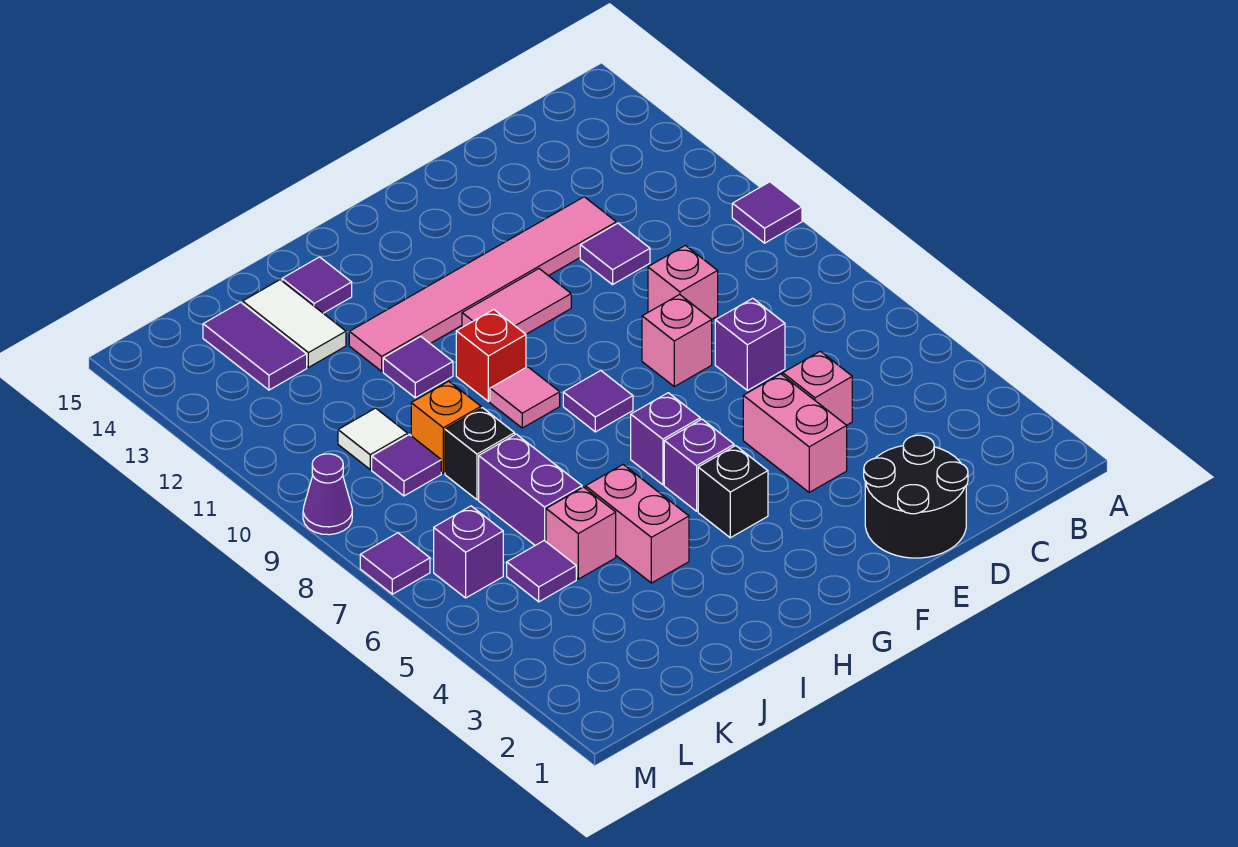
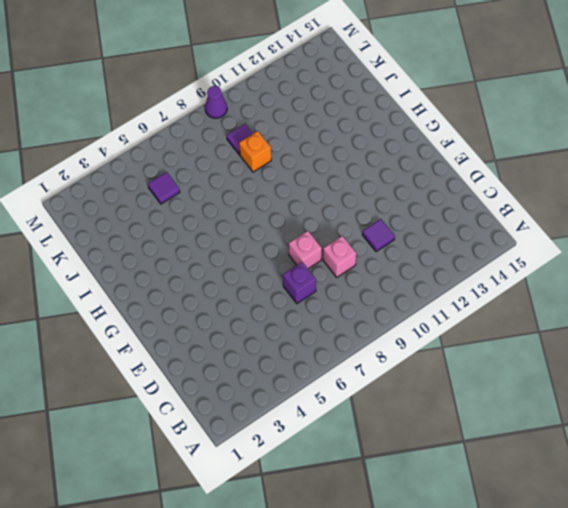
none -> purple 1x1 tile [732,182,802,243]
none -> black 2x2 round brick [864,435,968,558]
none -> pink 1x1 brick [783,351,852,425]
none -> pink 1x6 tile [349,197,616,371]

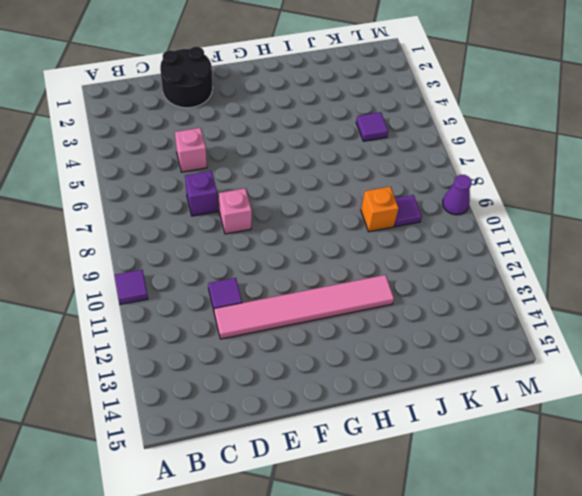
none -> pink 1x1 brick [648,245,718,319]
none -> pink 1x2 brick [743,374,847,492]
none -> pink 1x2 tile [462,269,571,334]
none -> black 1x1 brick [698,446,768,538]

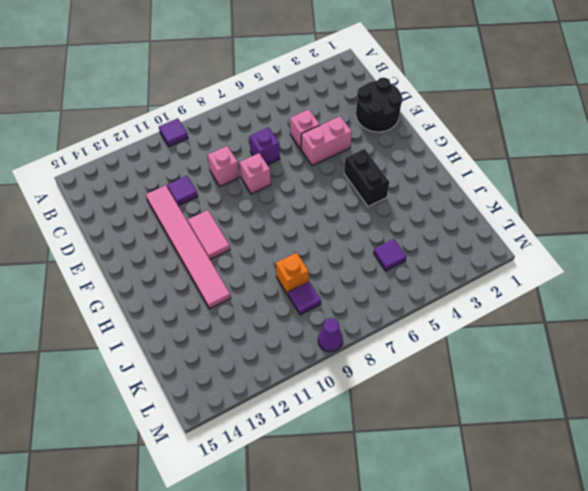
black 1x2 brick [344,149,389,206] -> black 1x1 brick [698,446,768,538]
none -> purple 1x1 brick [664,419,734,511]
none -> purple 1x1 brick [631,393,700,485]
none -> purple 1x1 tile [563,371,633,432]
none -> pink 1x1 tile [490,367,560,428]

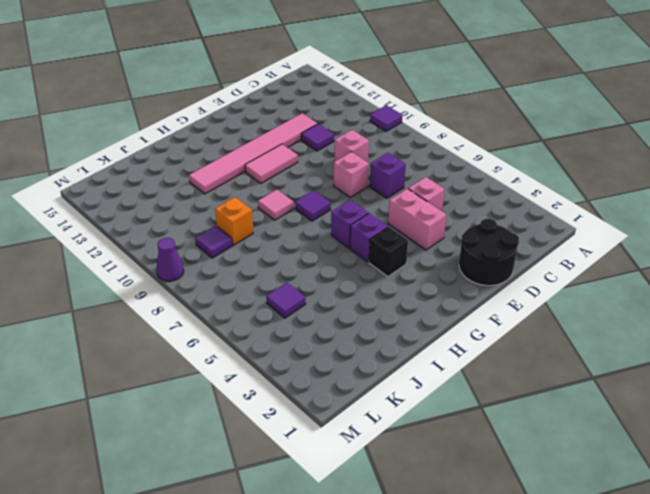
none -> red 1x1 brick [456,310,526,402]
none -> pink 1x2 brick [586,465,689,583]
none -> purple 1x1 tile [383,336,453,398]
none -> purple 1x1 tile [282,257,352,313]

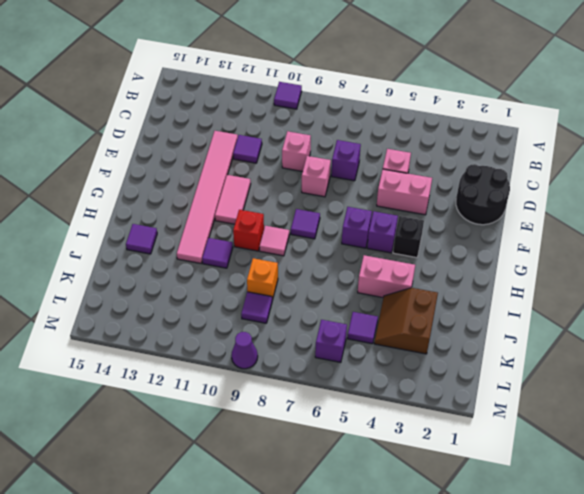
brown 2x2 slope [374,288,438,354] -> none
none -> pink 1x1 brick [546,487,616,579]
none -> purple 1x2 brick [479,434,582,545]
none -> black 1x1 brick [445,408,515,500]
none -> white 1x2 tile [243,280,346,367]

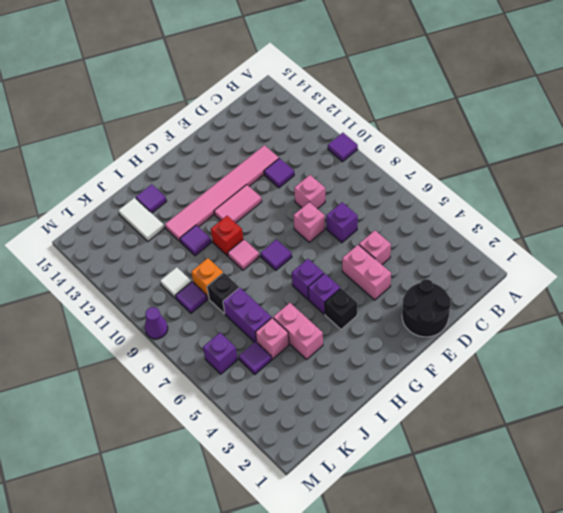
none -> purple 1x2 tile [203,302,307,390]
none -> purple 1x1 tile [360,533,430,594]

